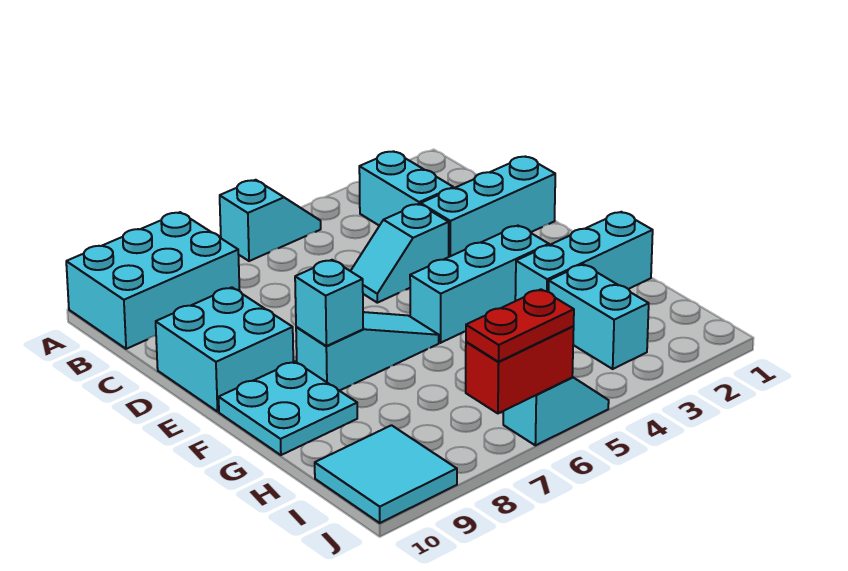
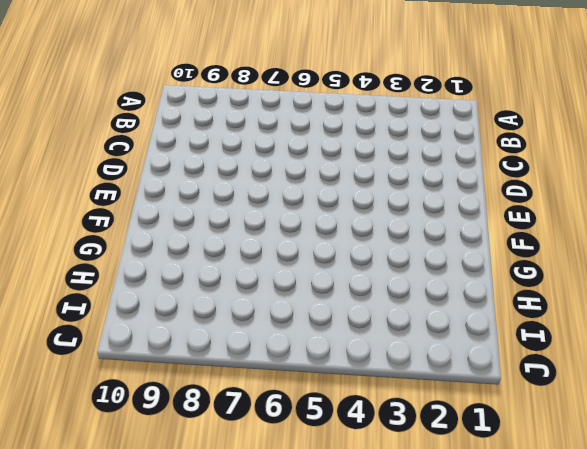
none -> cyan 1x2 slope [220,180,321,261]
none -> cyan 2x3 brick [66,212,240,349]
none -> cyan 1x2 brick [359,151,453,226]

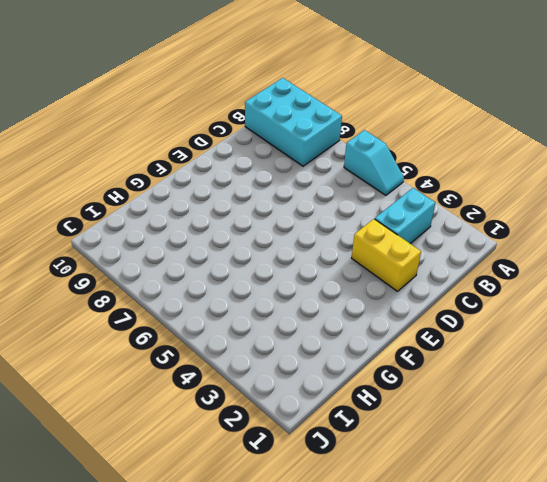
yellow 1x2 brick [352,219,421,291] -> cyan 1x3 brick [421,157,555,257]
none -> cyan 1x2 slope [351,204,449,303]
none -> cyan 2x2 brick [156,287,293,412]
none -> cyan 1x3 brick [410,226,549,343]

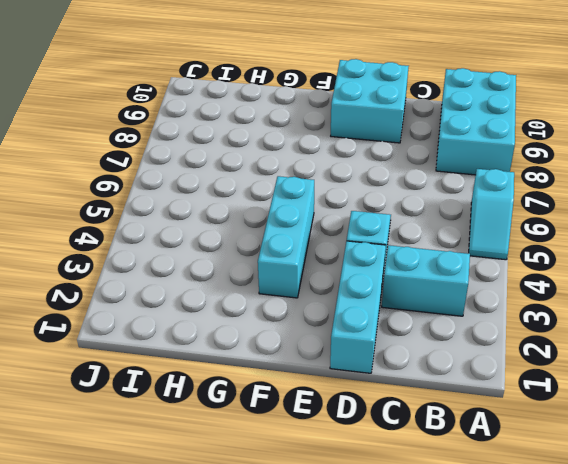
none -> cyan 1x3 slope [296,312,439,391]
none -> cyan 2x2 plate [219,361,357,455]
none -> cyan 1x3 brick [515,212,653,301]

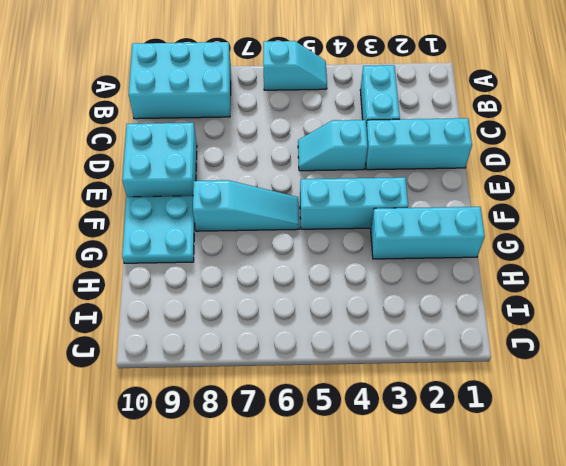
none -> cyan 1x2 brick [549,264,649,369]
none -> cyan 2x2 tile [315,425,457,523]
none -> cyan 1x2 slope [503,377,609,445]

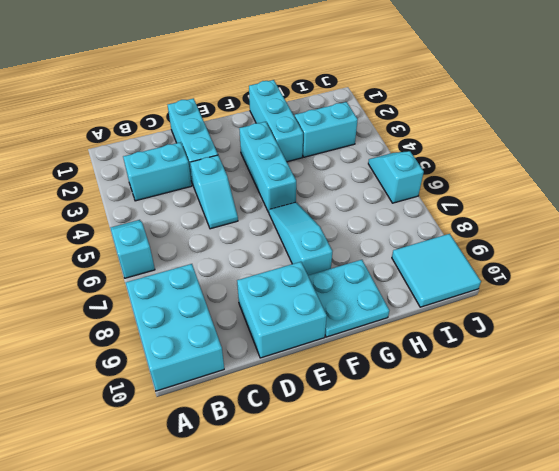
none -> cyan 1x1 brick [295,260,363,346]
none -> red 1x2 brick [466,326,574,413]
none -> red 1x2 plate [466,289,574,362]

